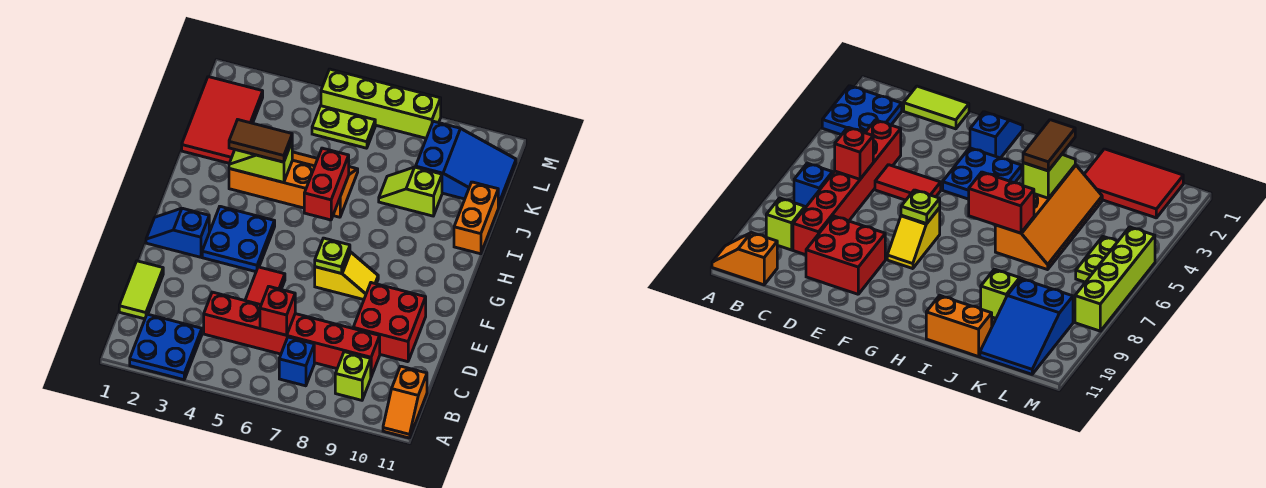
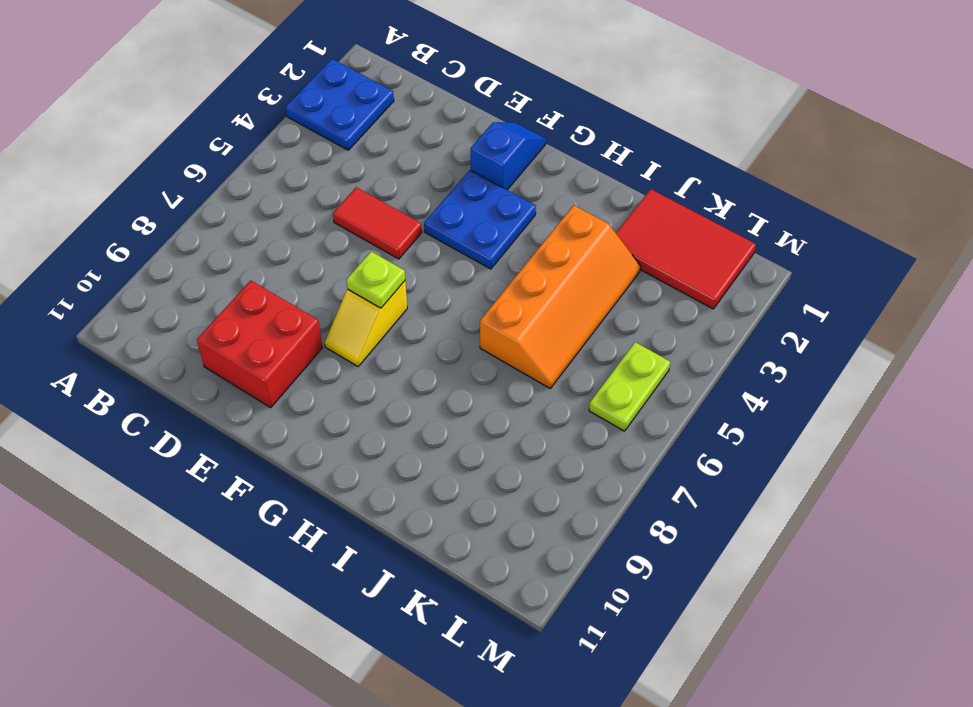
none -> orange 1x2 slope [383,366,427,438]
none -> blue 1x1 brick [279,337,314,386]
none -> lime 1x1 brick [335,352,371,400]

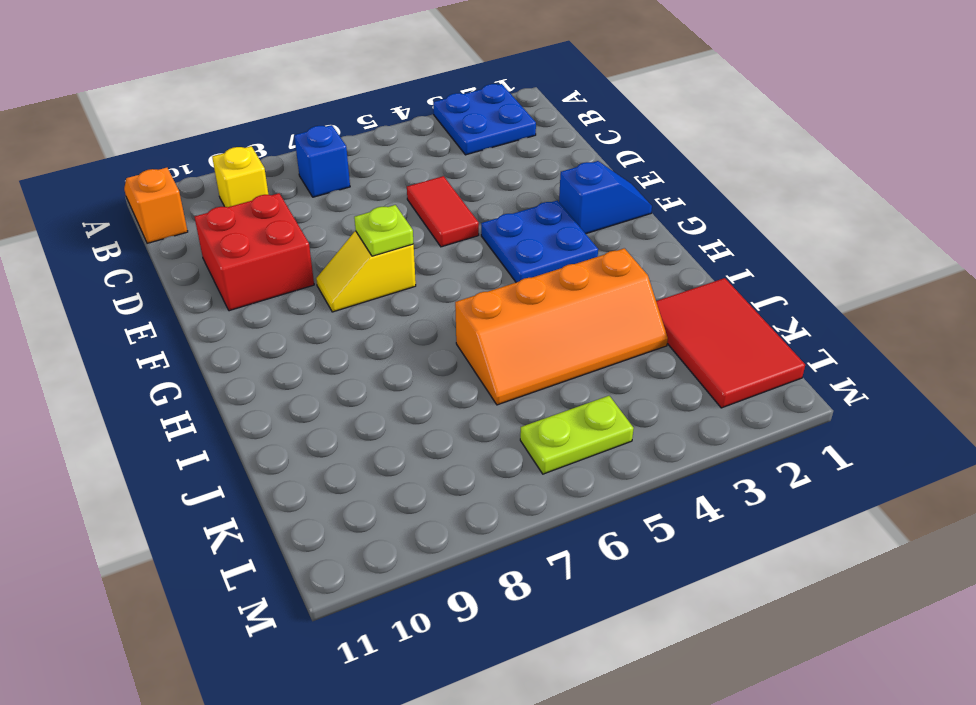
yellow 1x1 brick [212,146,268,207] -> lime 1x1 brick [335,352,371,400]
none -> lime 1x2 tile [119,261,163,319]
none -> red 1x6 brick [204,292,380,376]
none -> orange 1x2 brick [454,182,499,254]

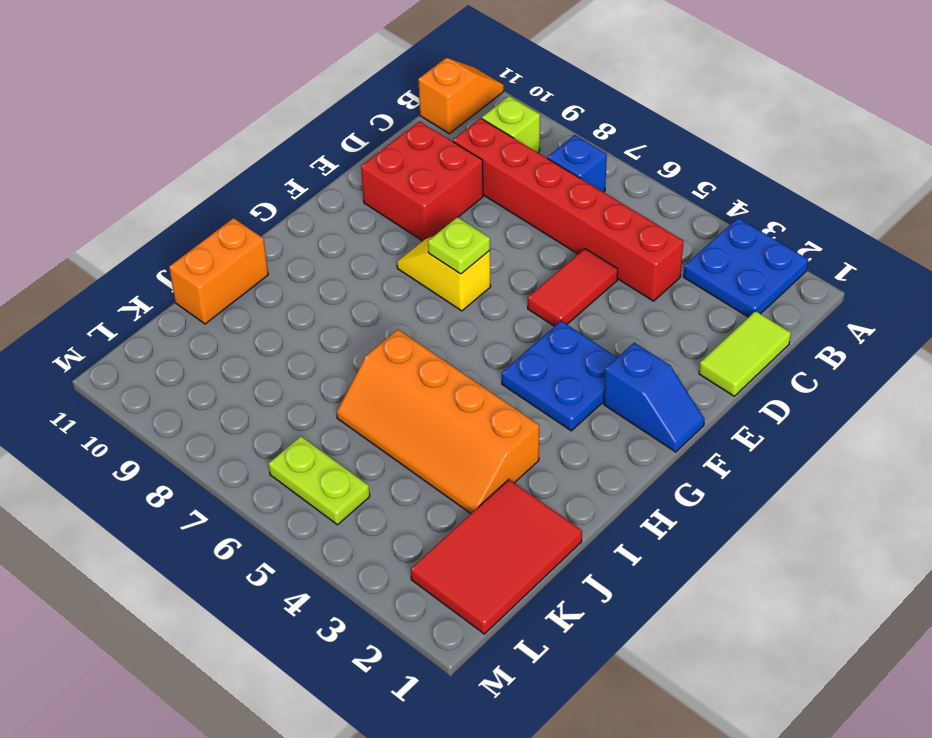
none -> lime 1x2 slope [379,167,442,216]
none -> blue 2x3 slope [416,121,516,207]
none -> lime 1x4 brick [321,69,441,138]

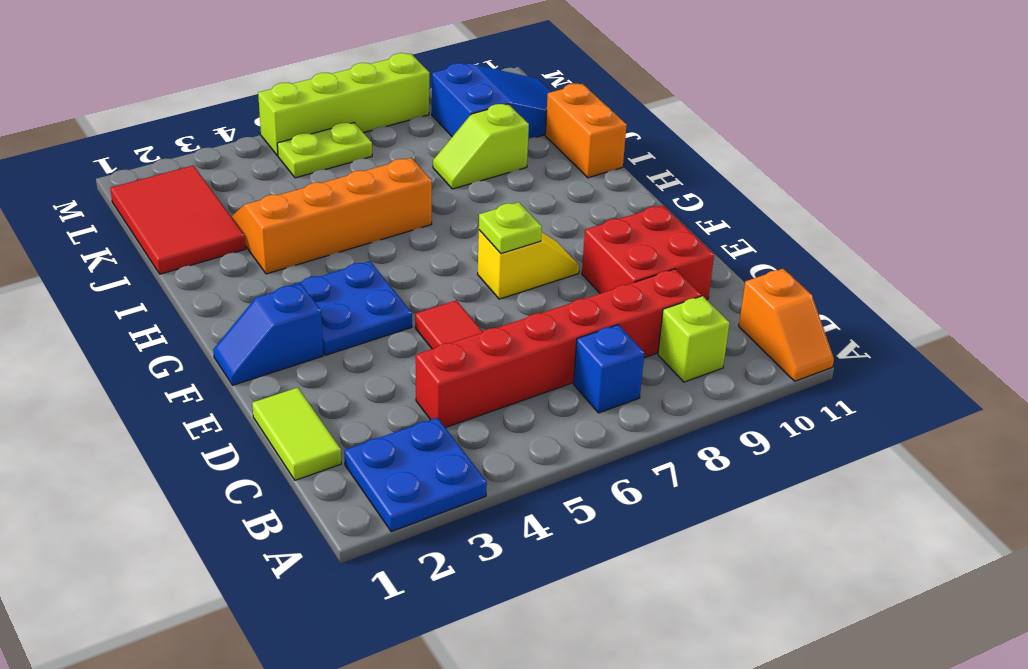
none -> red 1x1 brick [260,287,295,335]
none -> red 1x2 brick [304,148,349,220]
none -> lime 1x2 slope [229,142,292,183]

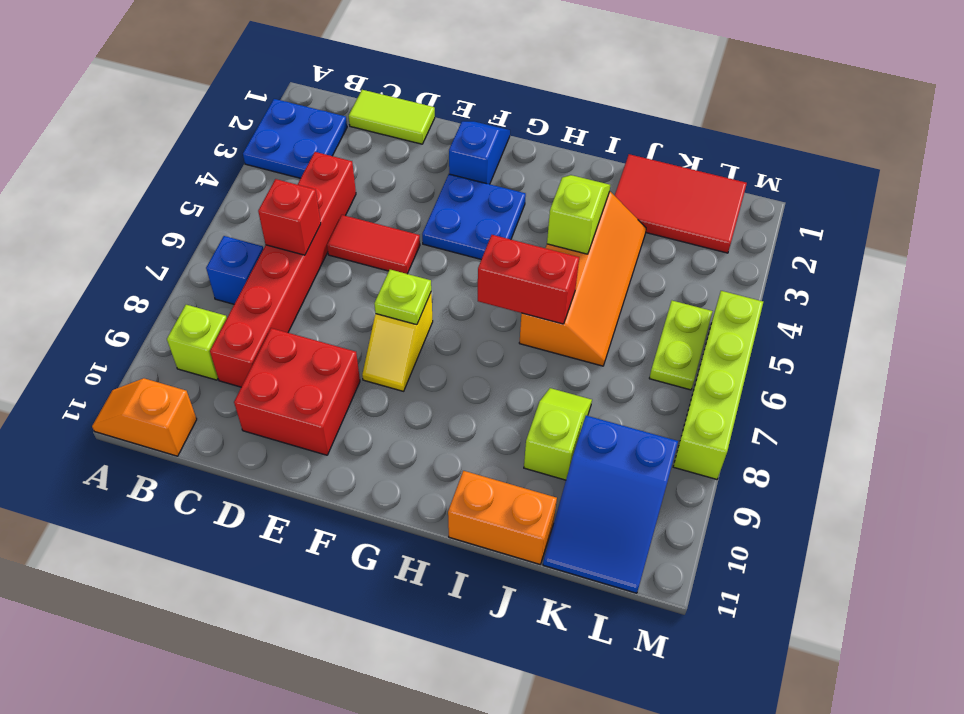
none -> brown 1x2 tile [229,120,292,162]

